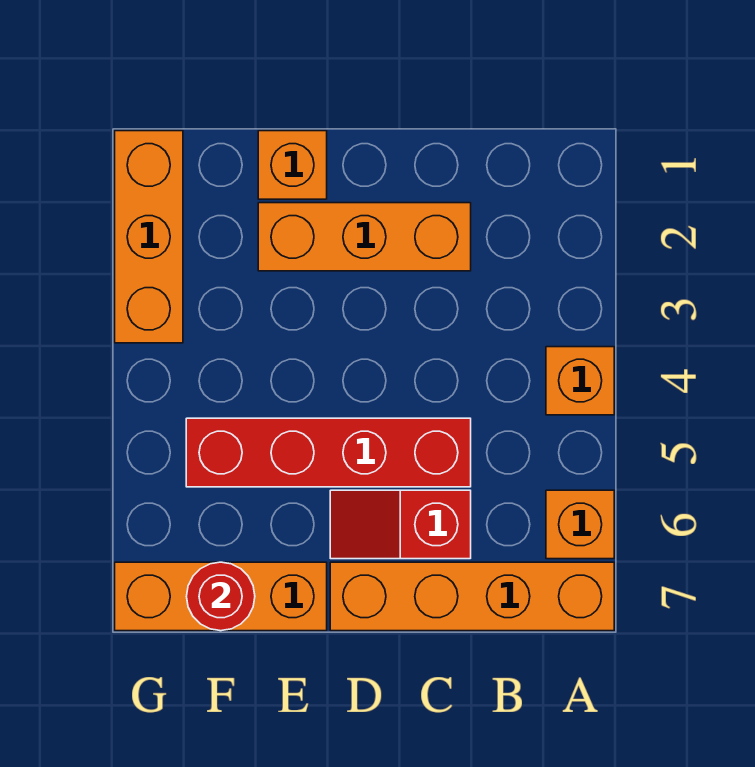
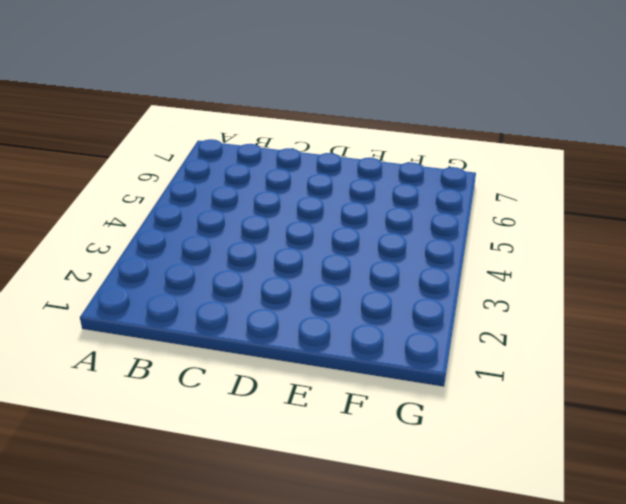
none -> orange 1x1 brick [546,347,614,415]
none -> orange 1x1 brick [546,490,614,559]

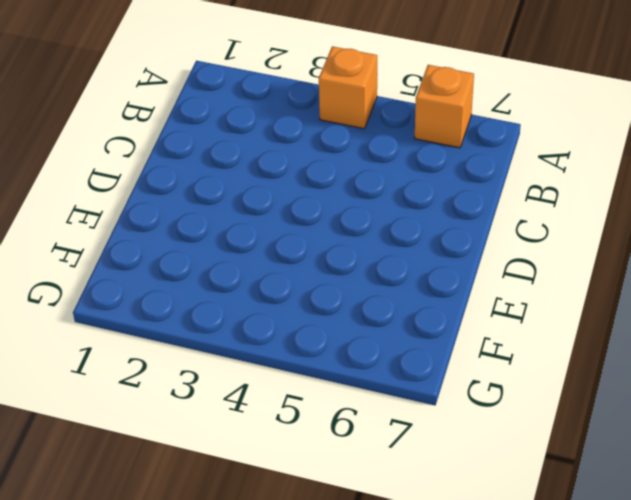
none -> orange 1x4 brick [330,562,614,631]
none -> orange 1x3 brick [258,203,471,271]

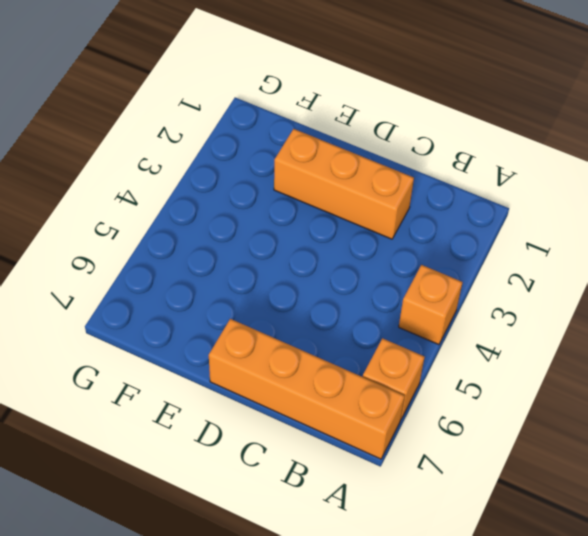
none -> red 1x4 brick [186,418,471,487]
none -> red 1x2 slope [330,490,471,559]

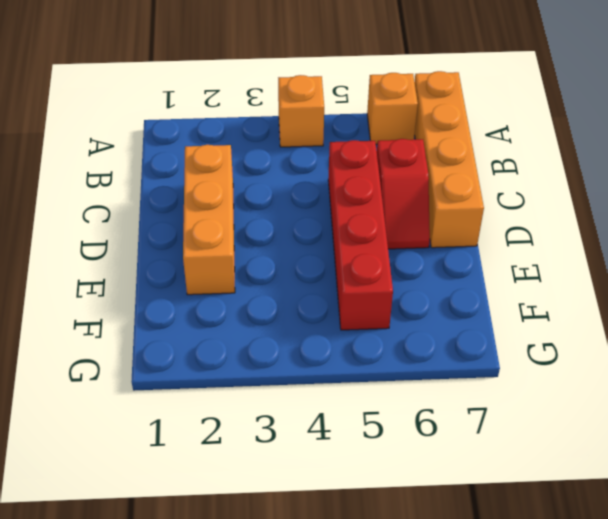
none -> orange 1x1 brick [258,131,327,199]
none -> orange 1x3 brick [115,562,327,631]

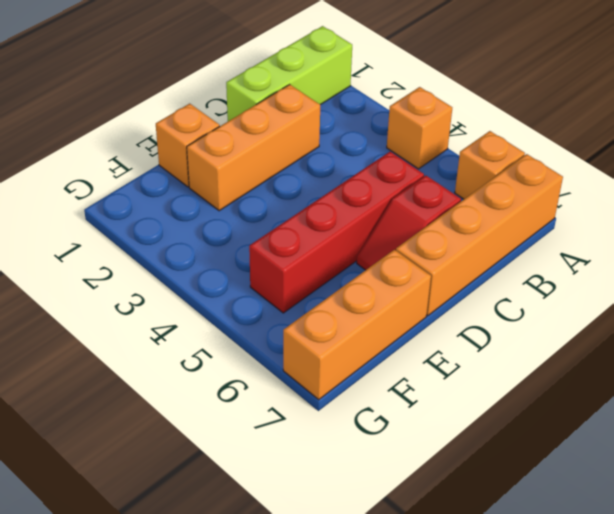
lime 1x3 brick [226,26,352,121] -> none
none -> orange 1x3 brick [115,131,183,343]
none -> red 1x1 round brick [187,562,255,631]

